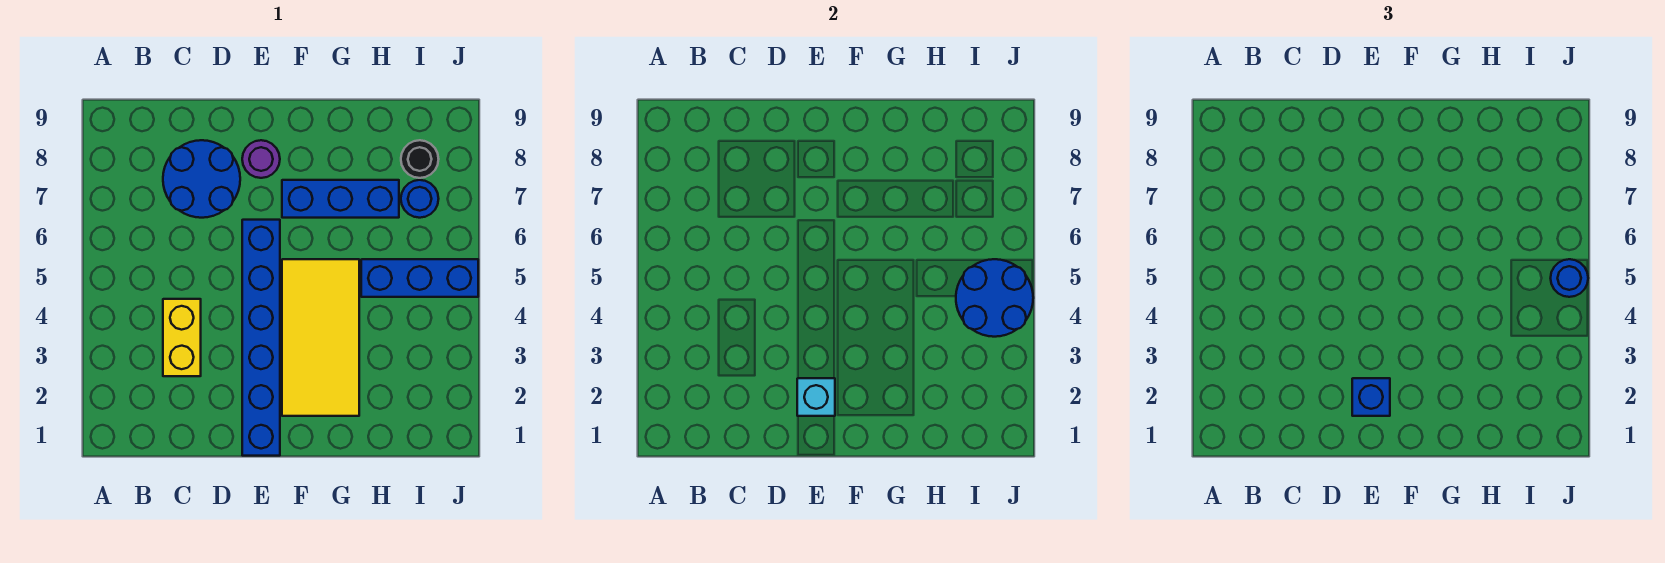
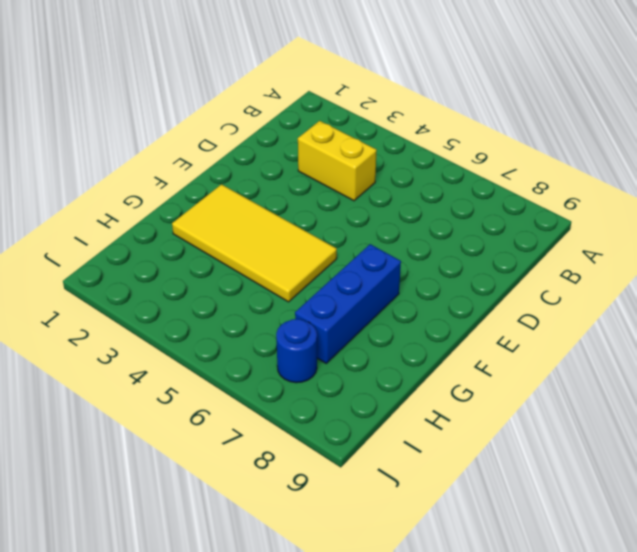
none -> blue 2x2 round brick [163,140,240,218]
none -> blue 1x6 brick [242,220,280,456]
none -> purple 1x1 round brick [242,140,280,178]

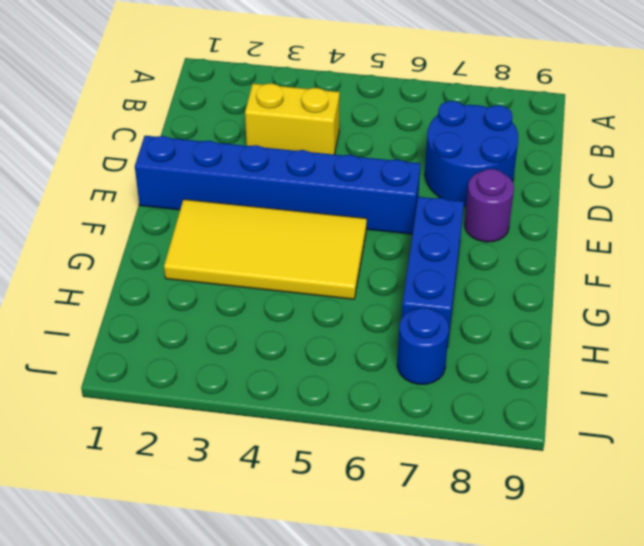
none -> blue 1x3 brick [361,259,478,297]
none -> black 1x1 round brick [401,140,439,178]
none -> cyan 1x1 brick [797,378,835,416]

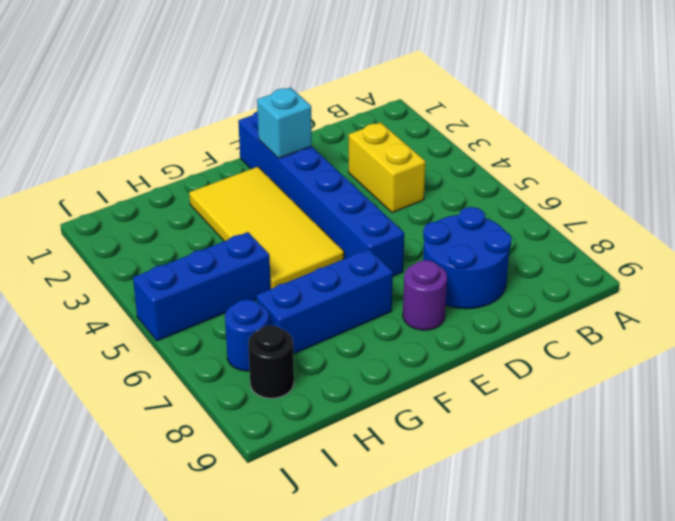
none -> blue 2x2 round brick [956,259,1033,337]
none -> blue 1x1 brick [1352,378,1390,416]
none -> blue 1x1 round brick [1551,259,1588,297]

